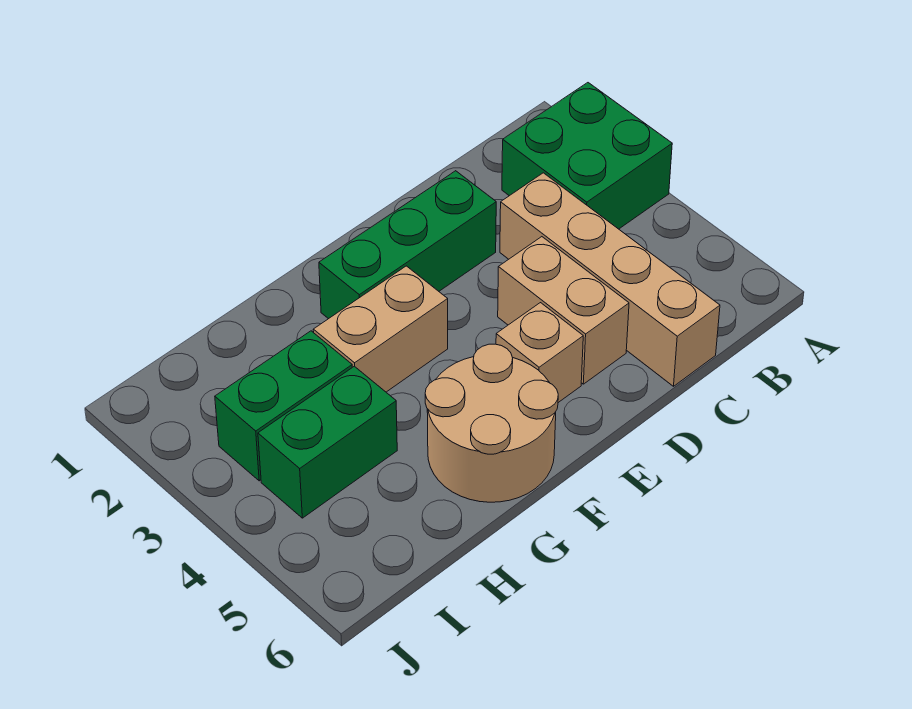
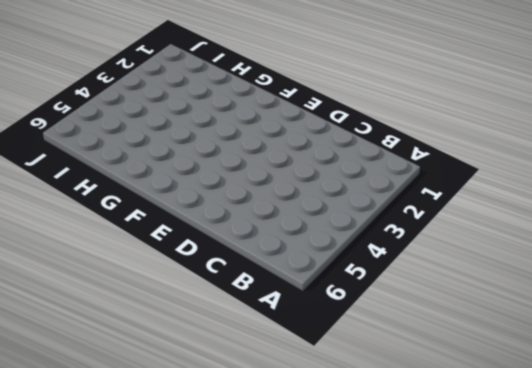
none -> green 2x2 brick [502,83,672,229]
none -> tan 1x4 brick [500,173,720,386]

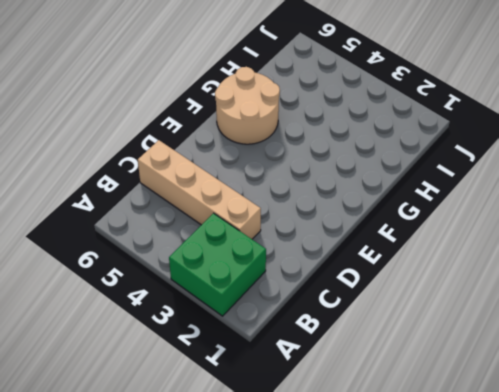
none -> green 1x3 brick [319,171,496,319]
none -> tan 1x2 brick [498,237,629,384]

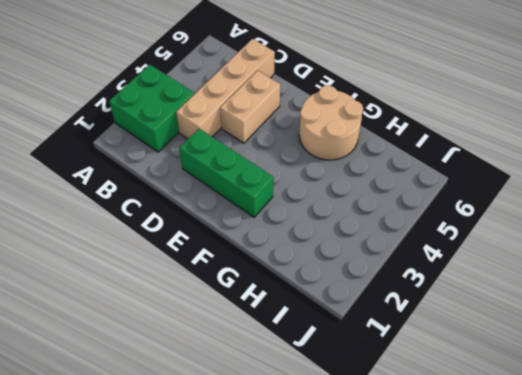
none -> tan 1x1 brick [496,303,583,403]
none -> tan 1x2 brick [313,266,448,392]

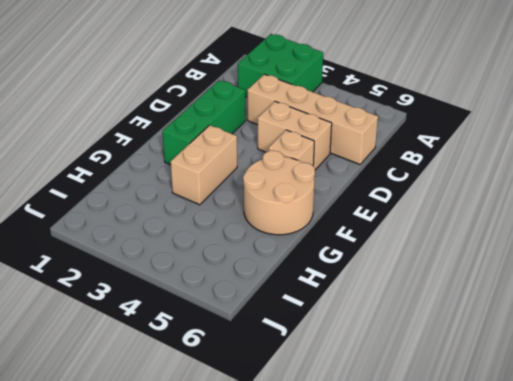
none -> green 1x2 brick [215,331,352,481]
none -> green 1x2 brick [258,366,397,518]

